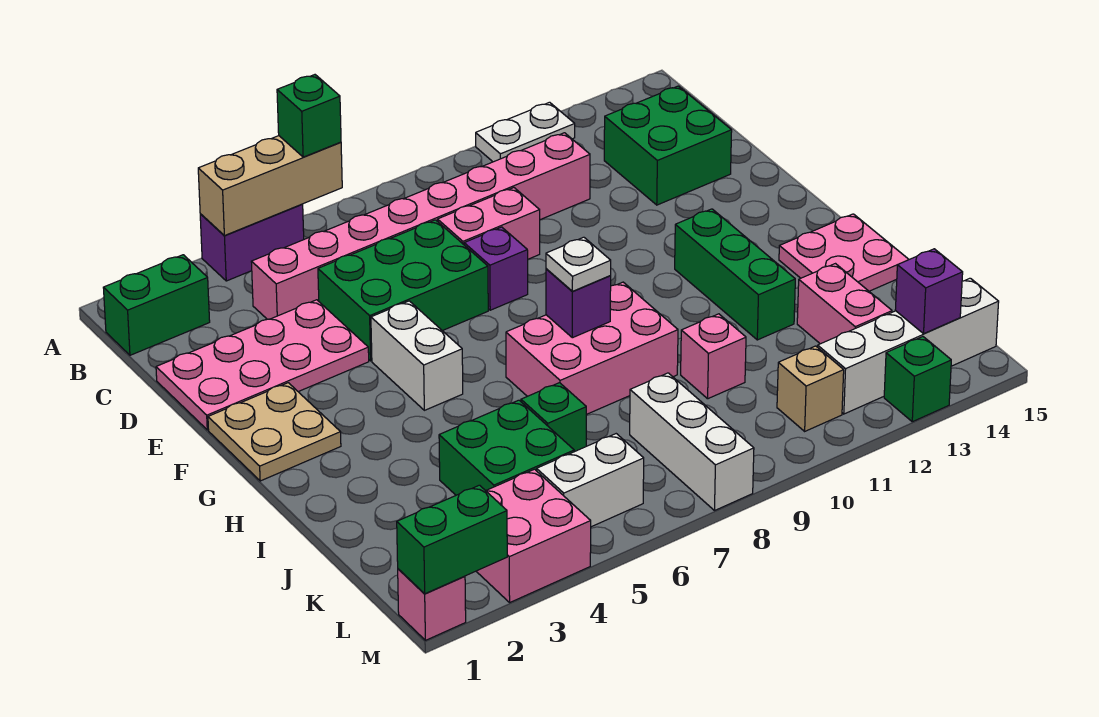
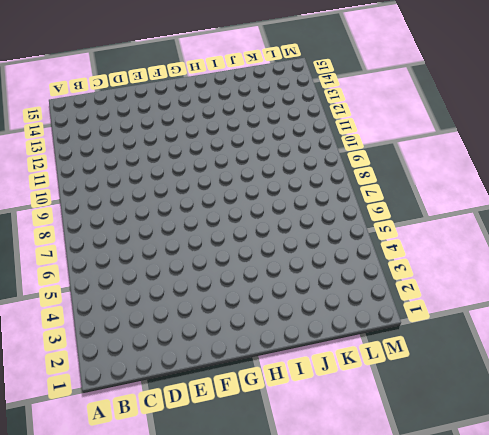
none -> purple 1x2 brick [200,204,304,281]
none -> white 1x2 plate [476,102,575,162]
none -> green 1x2 brick [103,255,210,355]
none -> pink 1x8 brick [251,133,590,319]

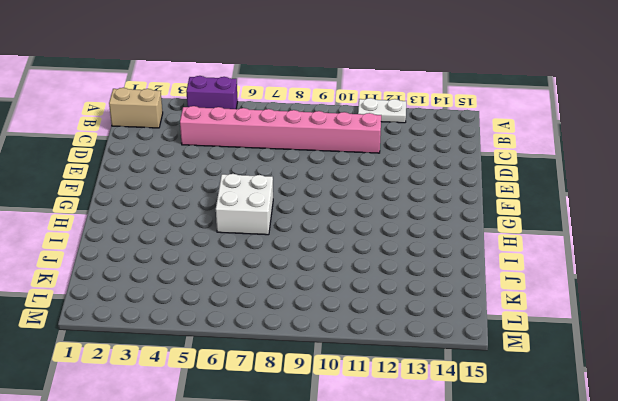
tan 1x2 brick [109,88,163,128] -> green 1x2 brick [103,255,210,355]
white 2x2 brick [216,174,273,235] -> pink 2x3 brick [506,282,678,415]
none -> green 2x2 brick [604,86,732,205]
none -> pink 2x4 plate [156,300,369,430]
none -> green 2x3 brick [318,220,488,361]
none -> pink 1x2 brick [438,188,540,259]

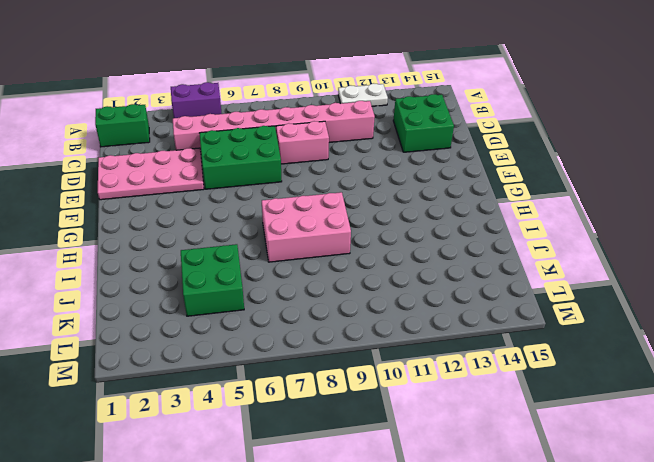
none -> purple 1x1 brick [464,227,528,310]
none -> tan 2x2 plate [208,383,341,481]
none -> white 1x2 brick [371,301,463,410]
none -> green 1x3 brick [675,209,795,340]

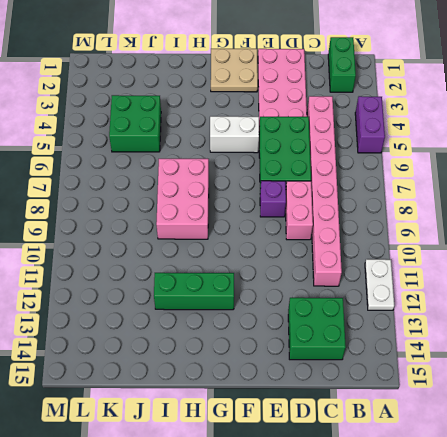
none -> pink 2x2 plate [779,214,909,291]
none -> green 1x1 brick [521,383,586,452]
none -> pink 1x1 brick [681,314,746,399]
none -> pink 1x2 brick [797,264,892,344]

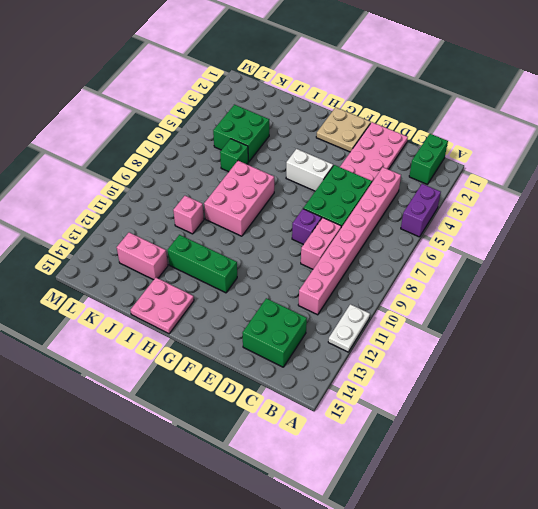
none -> white 1x3 brick [630,373,754,510]
none -> pink 2x2 brick [476,469,591,602]
none -> white 1x2 brick [537,434,644,527]
none -> tan 1x1 brick [777,346,844,431]

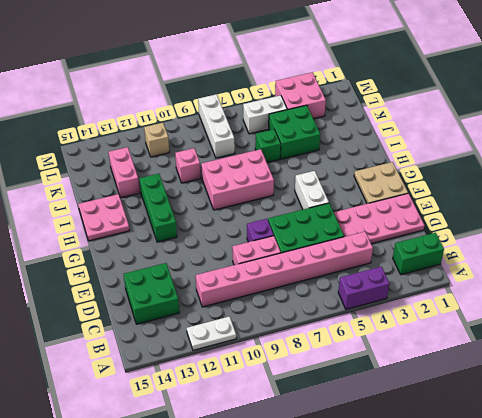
none -> white 1x4 brick [818,278,999,414]
none -> pink 1x1 brick [398,569,466,640]
none -> green 1x1 brick [884,337,951,422]
none -> tan 1x3 brick [198,136,342,236]

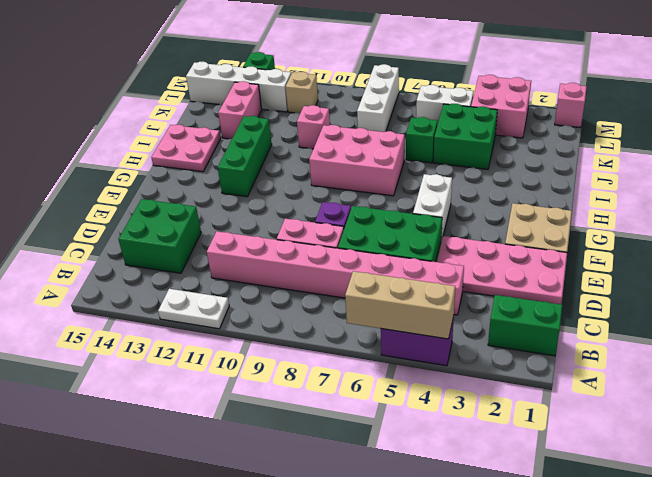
none -> purple 1x1 brick [546,269,611,338]
none -> purple 1x1 brick [895,249,963,334]
none -> green 1x2 brick [397,485,507,594]
none -> green 1x1 brick [277,75,341,157]

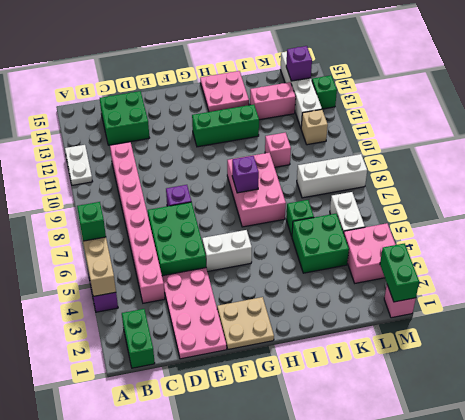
none -> pink 1x2 brick [438,188,540,259]
none -> white 1x1 plate [546,237,611,291]

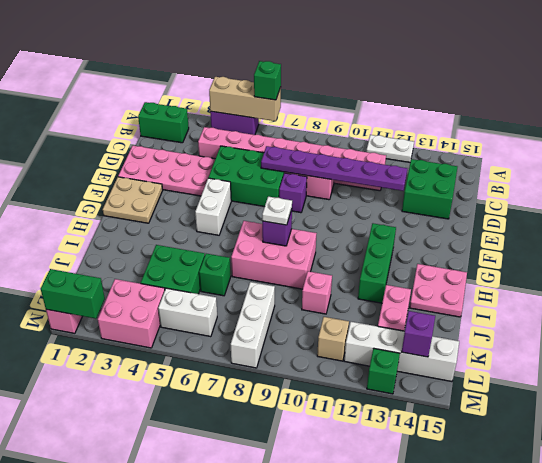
purple 1x6 plate [261,146,407,191] -> none

